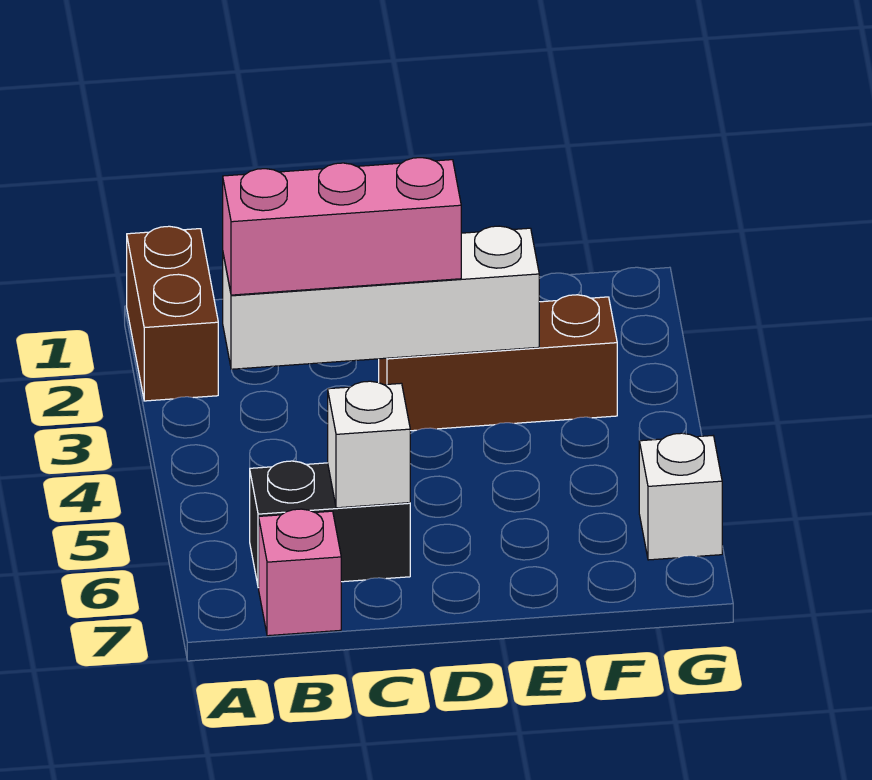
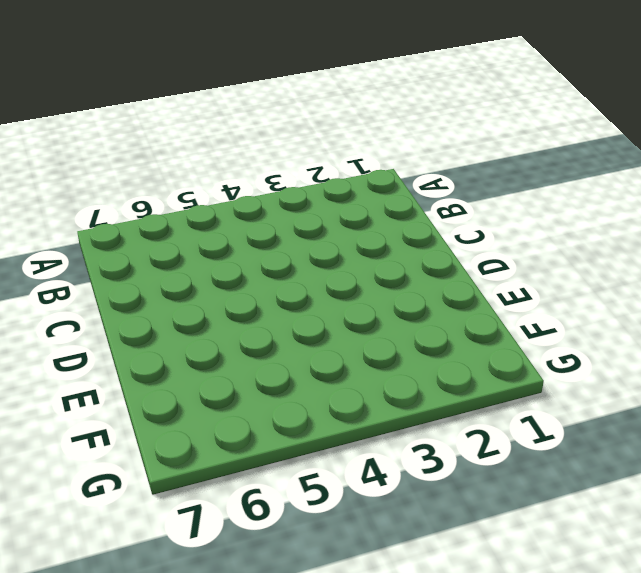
none -> brown 1x2 brick [127,226,218,401]
none -> black 1x2 brick [250,461,410,588]

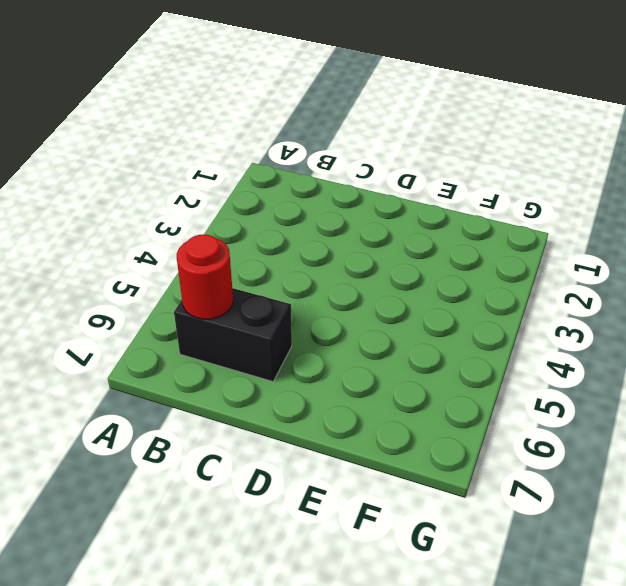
red 1x1 round brick [177,235,233,319] -> none
none -> brown 1x2 brick [127,226,218,401]
none -> pink 1x1 brick [259,509,341,636]

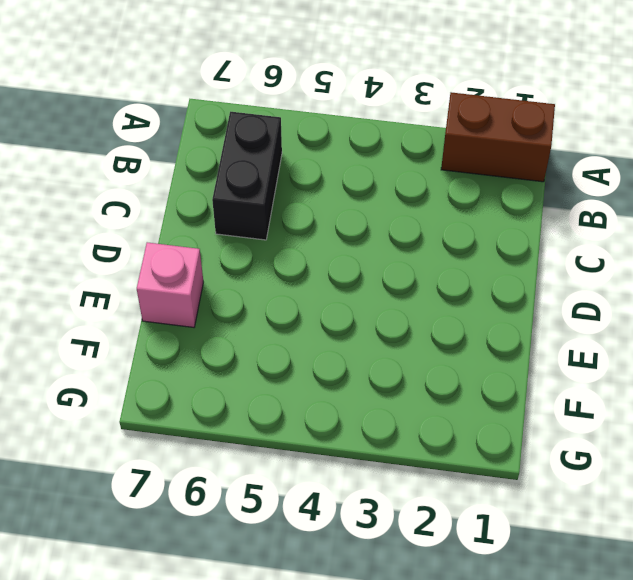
pink 1x1 brick [137,242,203,327] -> pink 1x1 brick moved to [259,509,341,636]
none -> brown 1x3 brick [379,295,617,431]
none -> white 1x1 brick [639,433,722,560]

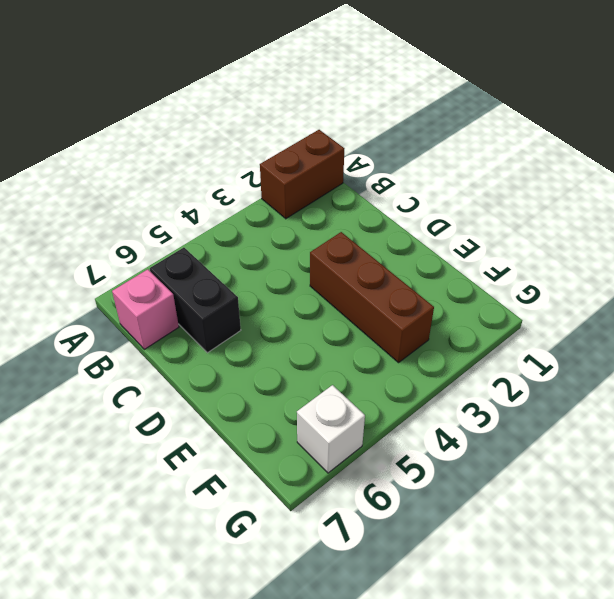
none -> white 1x4 brick [223,226,539,369]
none -> white 1x1 brick [328,381,410,508]

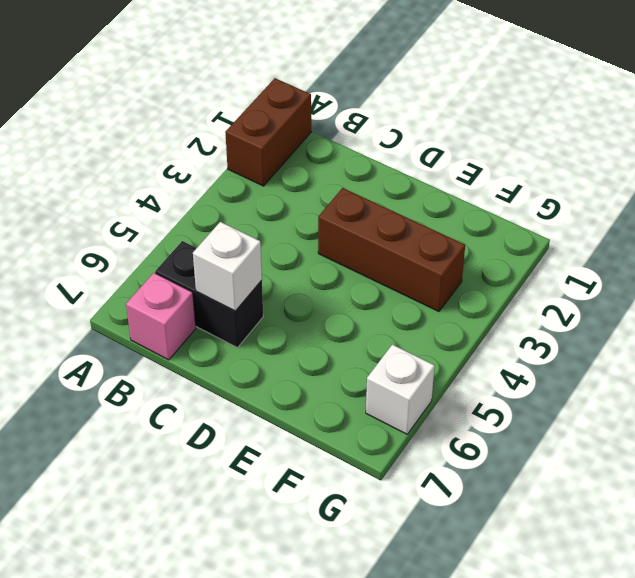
none -> white 1x4 brick [223,226,539,369]
none -> pink 1x3 brick [223,158,461,295]

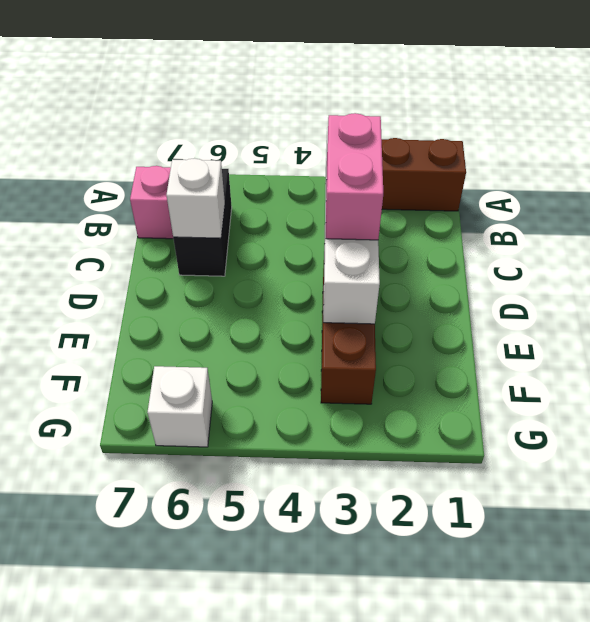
pink 1x2 brick [326,113,383,240] -> pink 1x3 brick [223,158,461,295]

